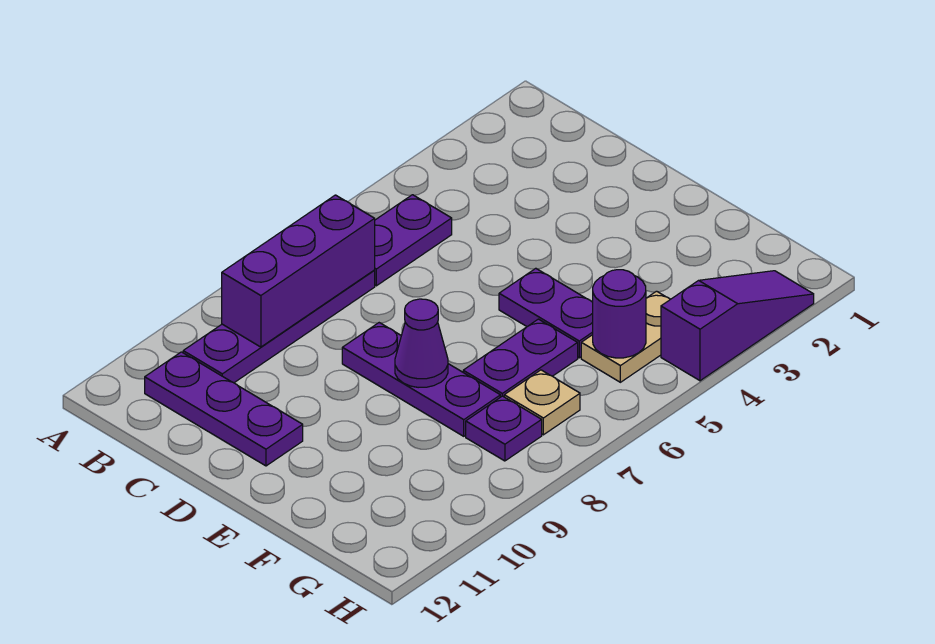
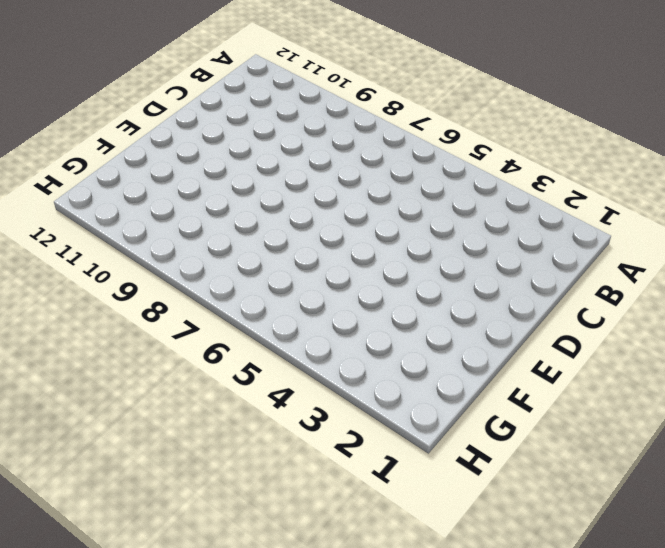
none -> purple 1x2 plate [374,195,452,286]
none -> purple 1x4 plate [183,271,375,383]
none -> purple 1x3 plate [145,352,303,466]

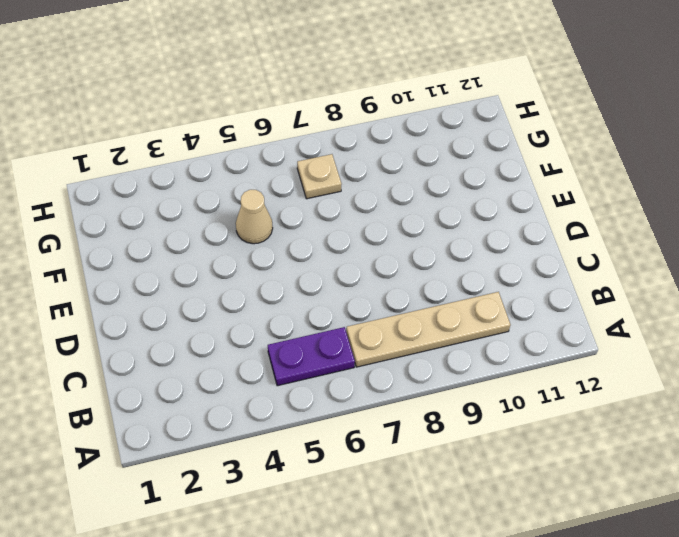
tan 1x4 plate [346,292,511,367] -> purple 1x4 plate [183,271,375,383]
tan 1x1 cone [236,190,273,244] -> purple 1x2 plate [499,268,593,358]
none -> purple 1x3 plate [145,352,303,466]
none -> purple 1x3 plate [342,323,500,436]
none -> purple 1x2 plate [463,319,578,397]

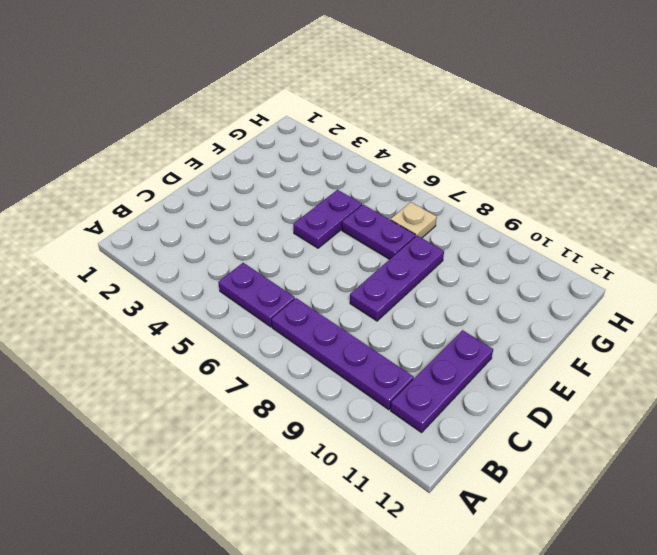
none -> tan 1x2 plate [581,291,670,382]
none -> purple 1x1 plate [466,396,542,461]
none -> purple 1x3 slope [661,271,814,381]

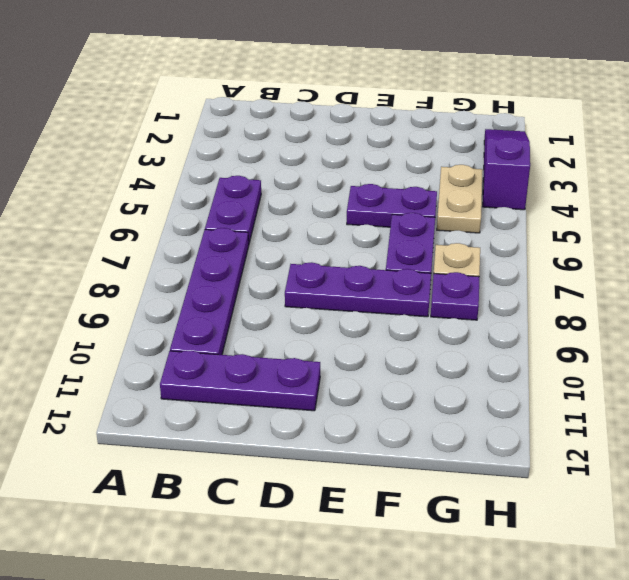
none -> purple 1x3 brick [222,195,375,347]
none -> purple 1x1 cone [395,299,448,388]
none -> purple 1x1 round brick [593,270,646,358]

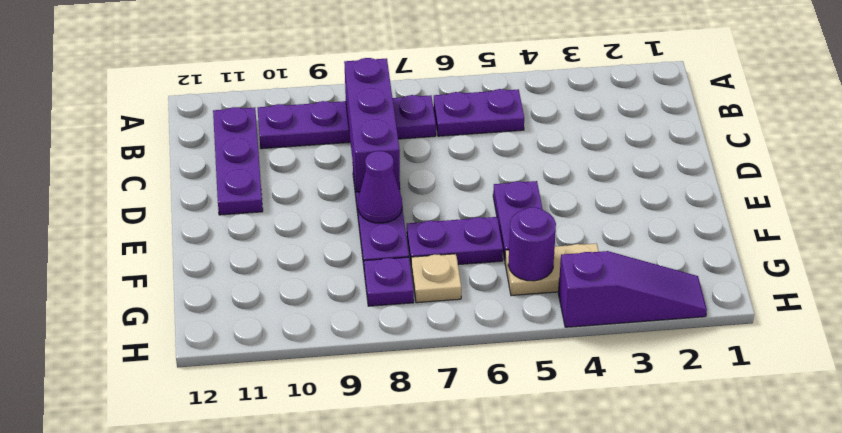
purple 1x3 brick [344,58,400,192] -> purple 1x3 brick turned to [222,195,375,347]

